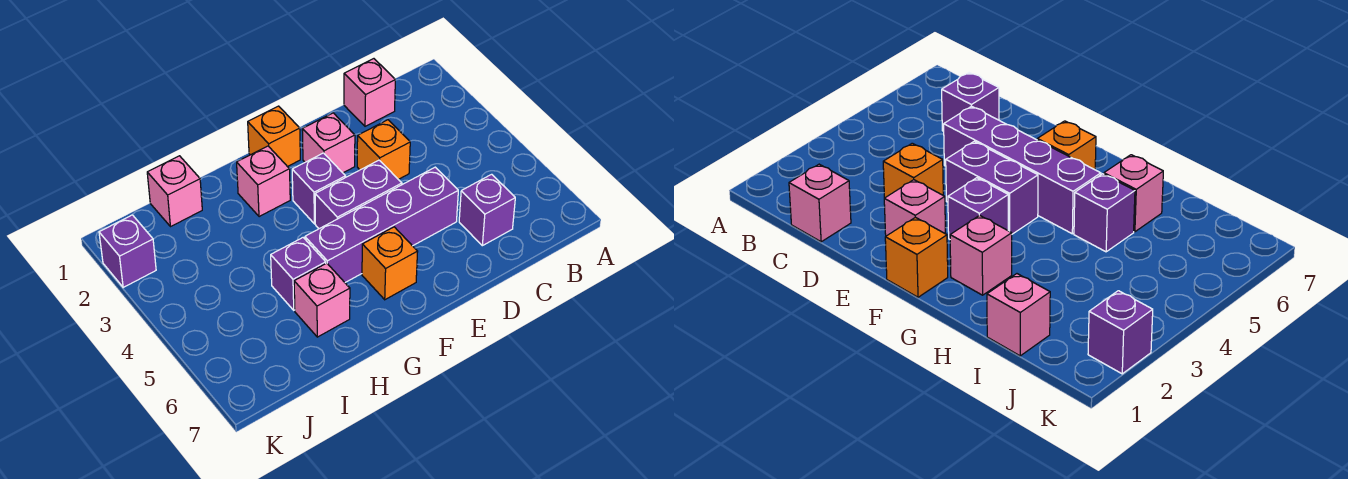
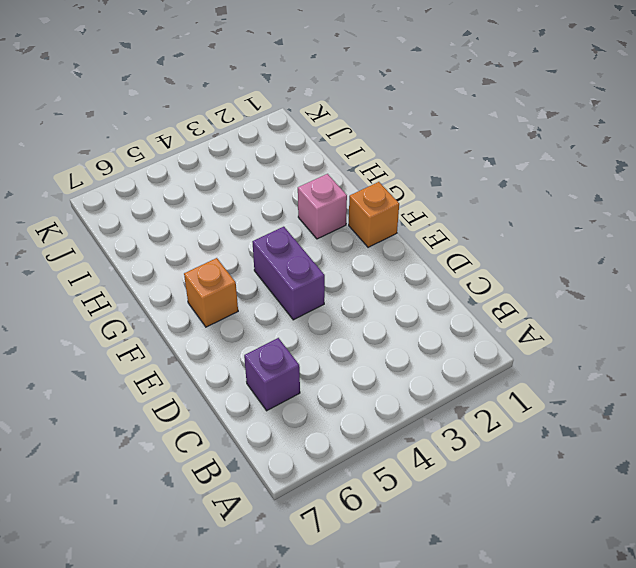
none -> pink 1x1 brick [344,59,395,126]
none -> orange 1x1 brick [357,120,410,179]
none -> purple 1x4 brick [305,167,458,282]

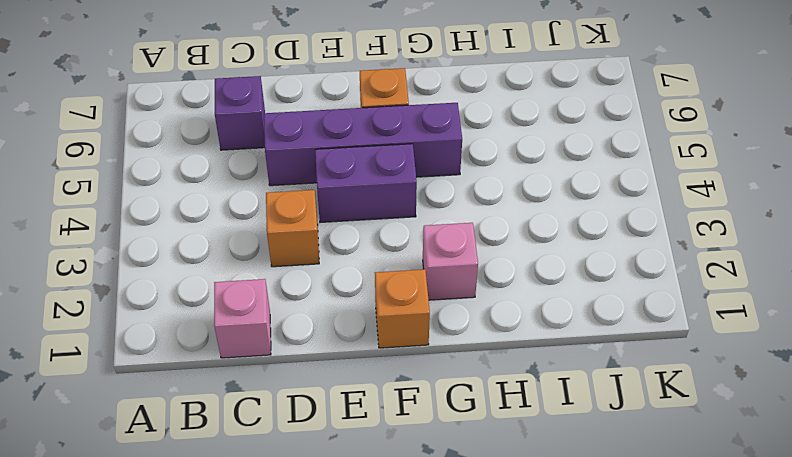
none -> pink 1x1 brick [302,113,355,173]
none -> purple 1x1 brick [292,153,346,224]
none -> purple 1x1 brick [271,238,326,310]

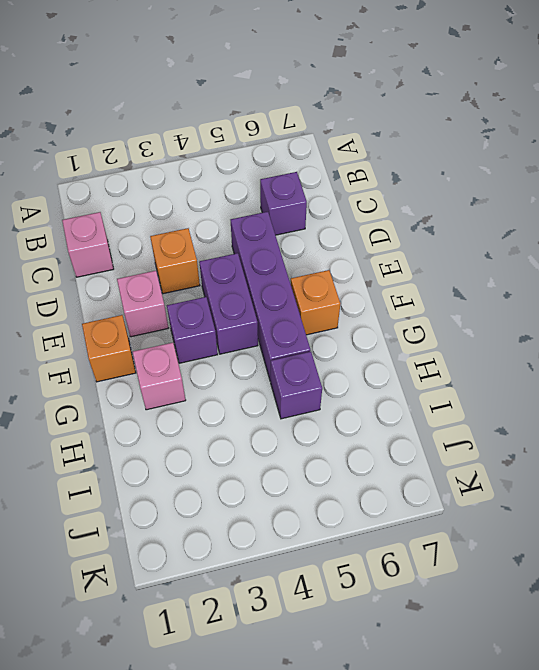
none -> pink 1x1 brick [294,263,350,337]
none -> pink 1x1 brick [147,156,202,227]
none -> purple 1x1 brick [99,215,156,287]

